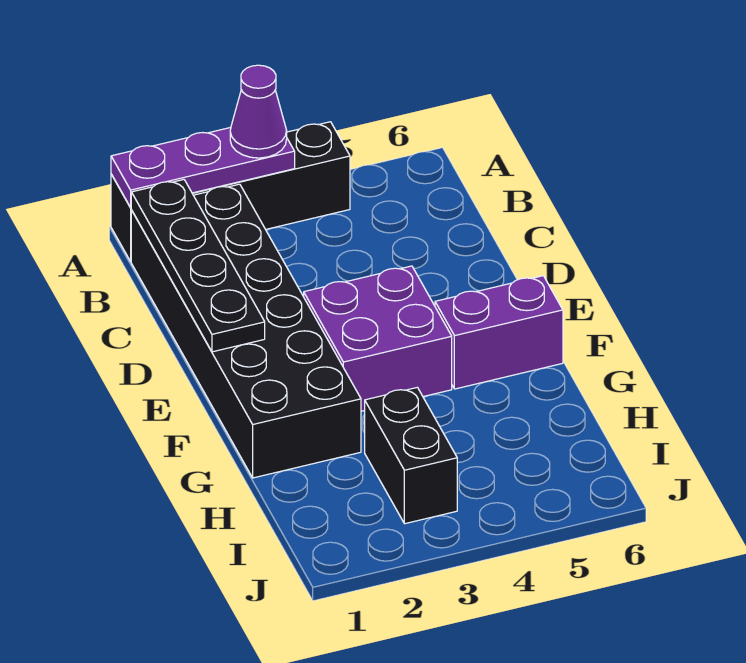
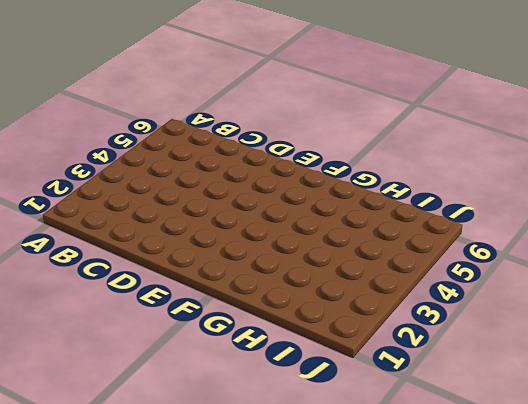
none -> black 1x4 brick [111,122,350,261]
none -> black 2x6 brick [131,184,361,478]

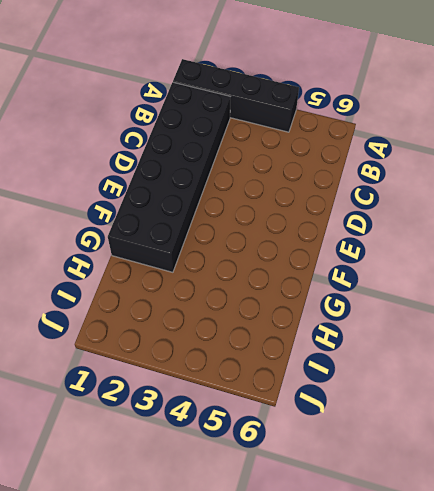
none -> purple 2x2 brick [304,266,452,411]
none -> purple 1x2 brick [435,276,563,389]

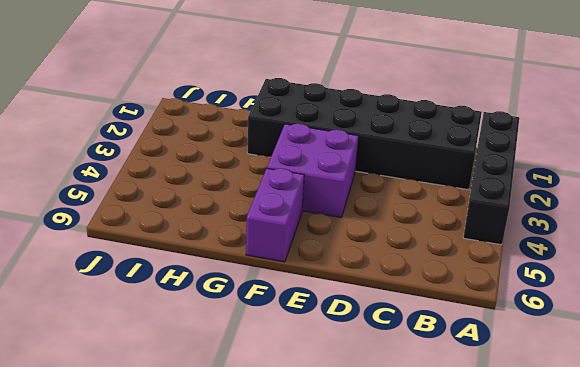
none -> black 1x2 brick [365,387,457,524]
none -> purple 1x3 plate [111,127,295,207]

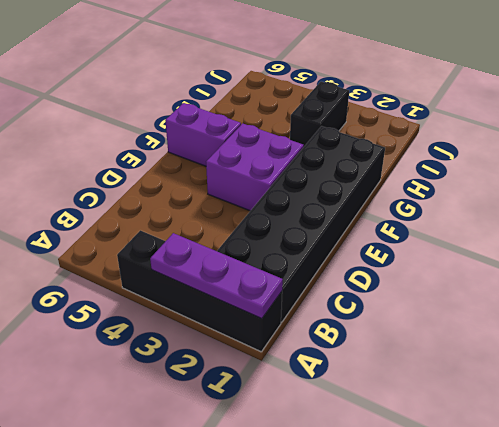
none -> black 1x4 plate [131,180,265,352]
none -> purple 1x1 cone [230,65,287,158]

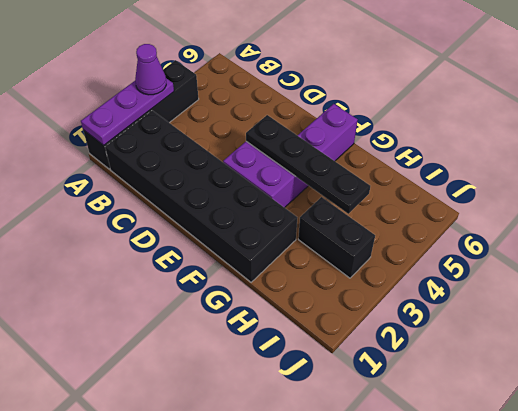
black 1x4 plate [246,115,370,214] -> black 1x4 plate moved to [131,180,265,352]

